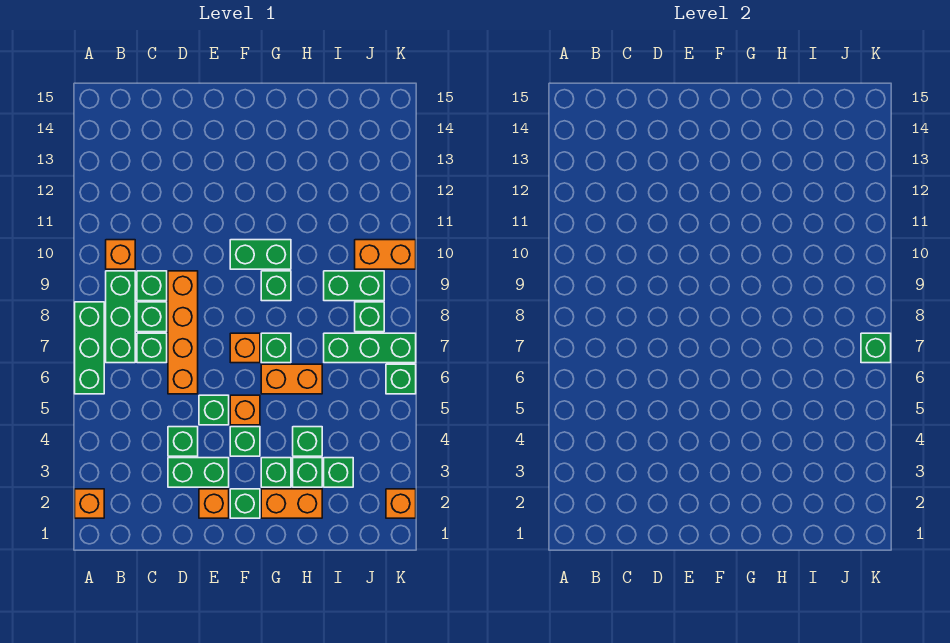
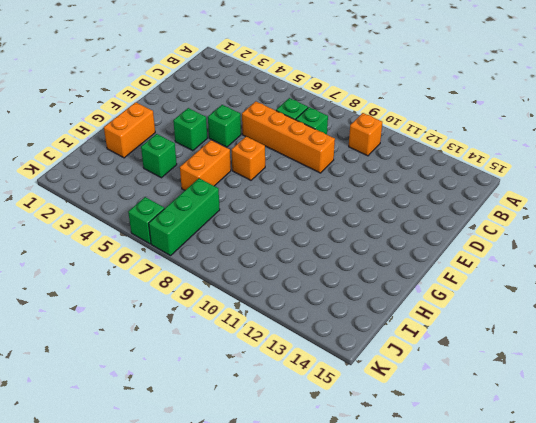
none -> orange 1x1 brick [75,489,104,518]
none -> green 1x3 brick [75,302,104,394]
none -> green 1x3 brick [106,271,135,363]
none -> green 1x1 brick [137,271,167,301]

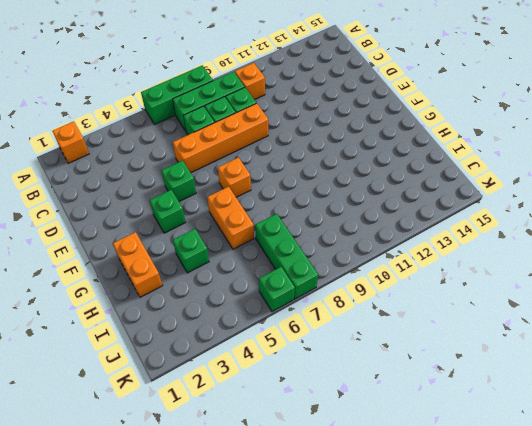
none -> green 1x2 brick [168,458,229,487]
none -> green 1x1 brick [168,427,198,456]
none -> orange 1x1 brick [199,489,229,518]
none -> green 1x1 brick [230,489,260,518]

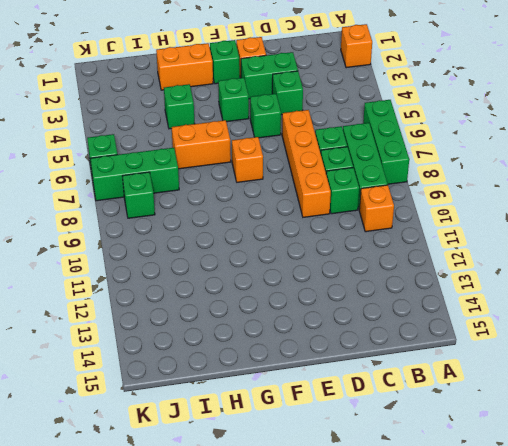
none -> orange 1x1 brick [230,395,260,425]
none -> green 1x2 brick [230,240,291,269]
none -> green 1x1 brick [261,458,291,487]
none -> green 1x1 brick [261,333,291,363]

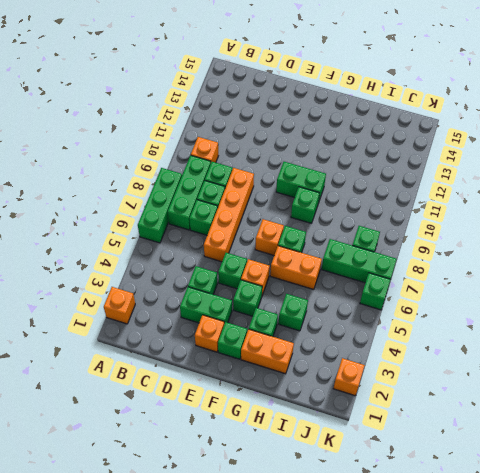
none -> green 1x1 brick [293,458,322,487]
none -> green 1x1 brick [324,458,353,487]
none -> green 1x2 brick [324,271,384,301]
none -> orange 1x2 brick [355,240,416,269]

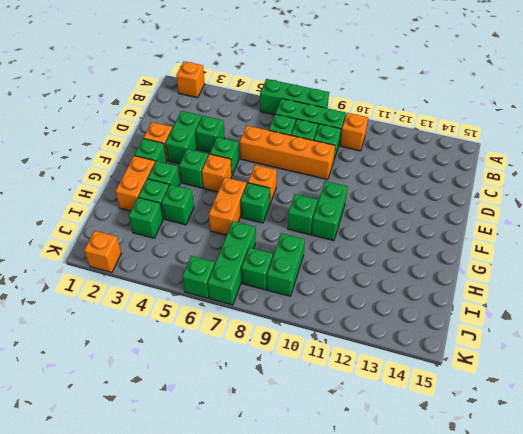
none -> orange 1x2 brick [355,240,416,269]
none -> green 1x1 brick [861,333,891,363]

